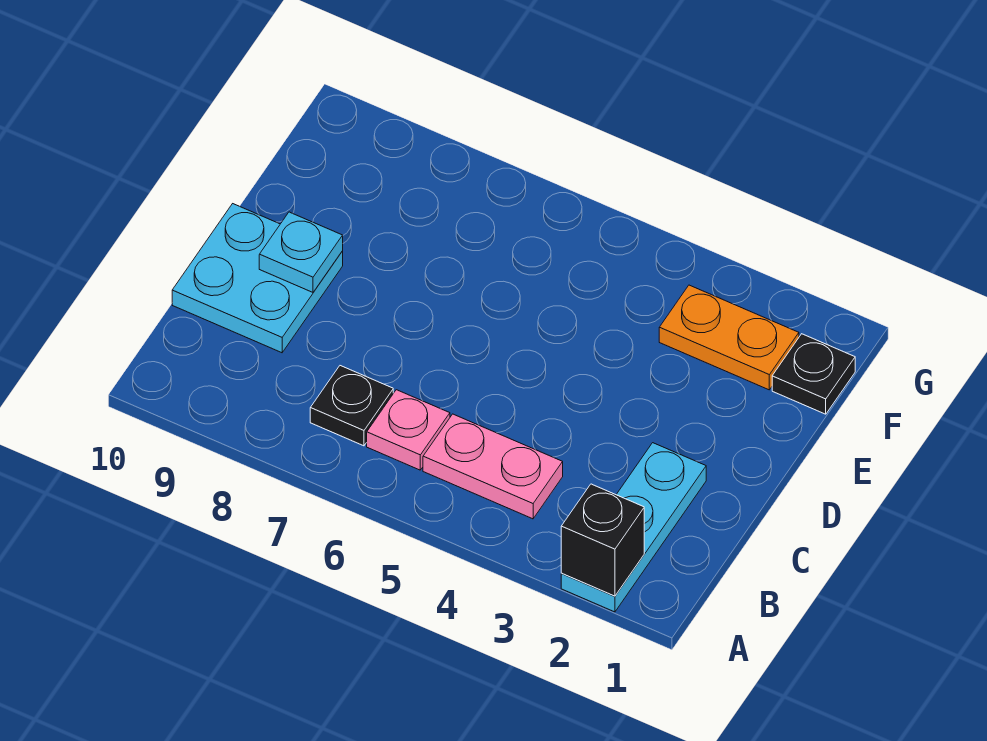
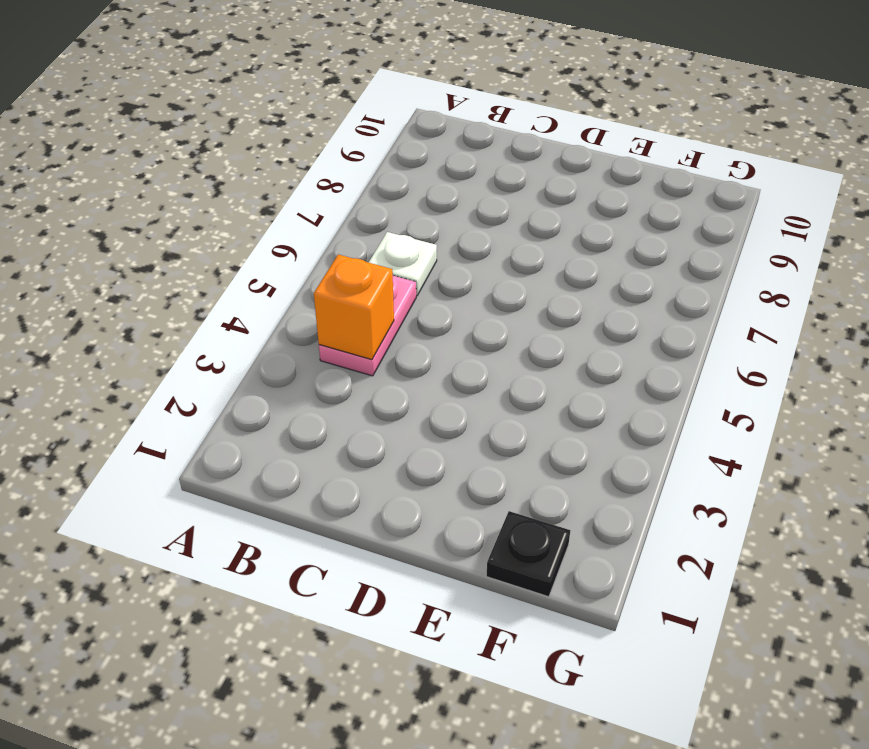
orange 1x1 brick [314,254,394,360] -> none
white 1x1 plate [369,232,437,296] -> pink 1x1 plate [367,390,450,470]
none -> cyan 1x3 plate [561,443,706,612]
none -> black 1x1 plate [310,366,393,446]

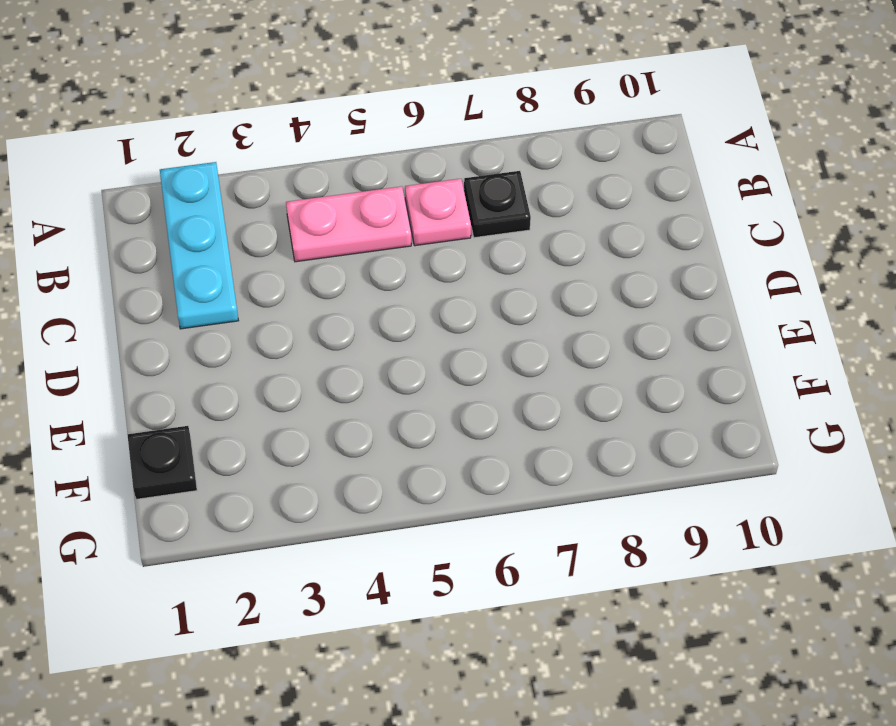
none -> cyan 2x2 plate [172,204,343,353]
none -> orange 1x2 plate [659,285,799,390]

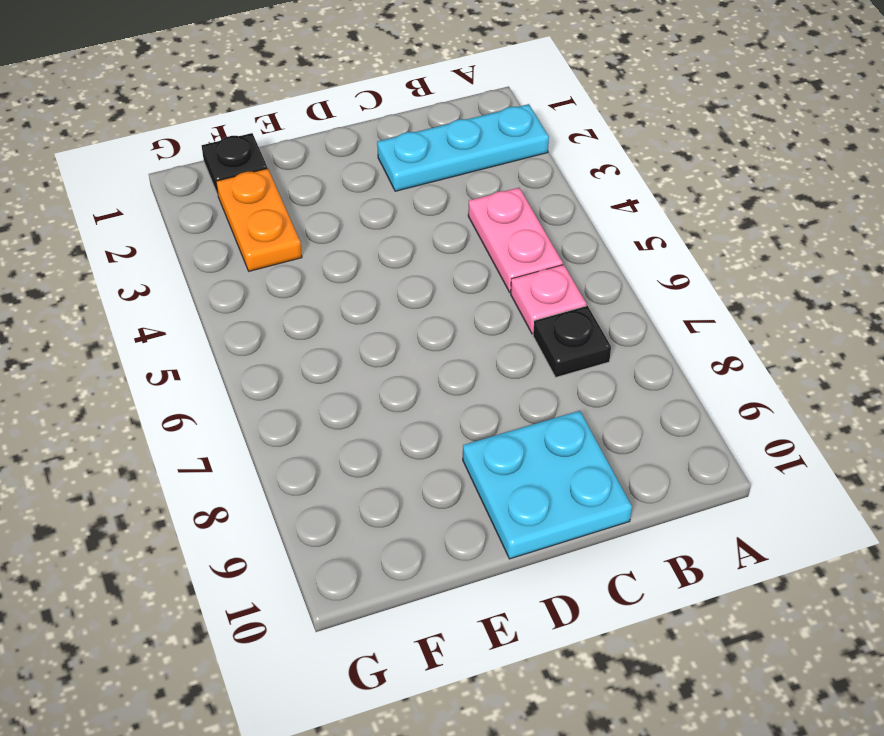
none -> black 1x1 brick [561,484,644,596]
none -> cyan 1x1 plate [259,212,343,292]

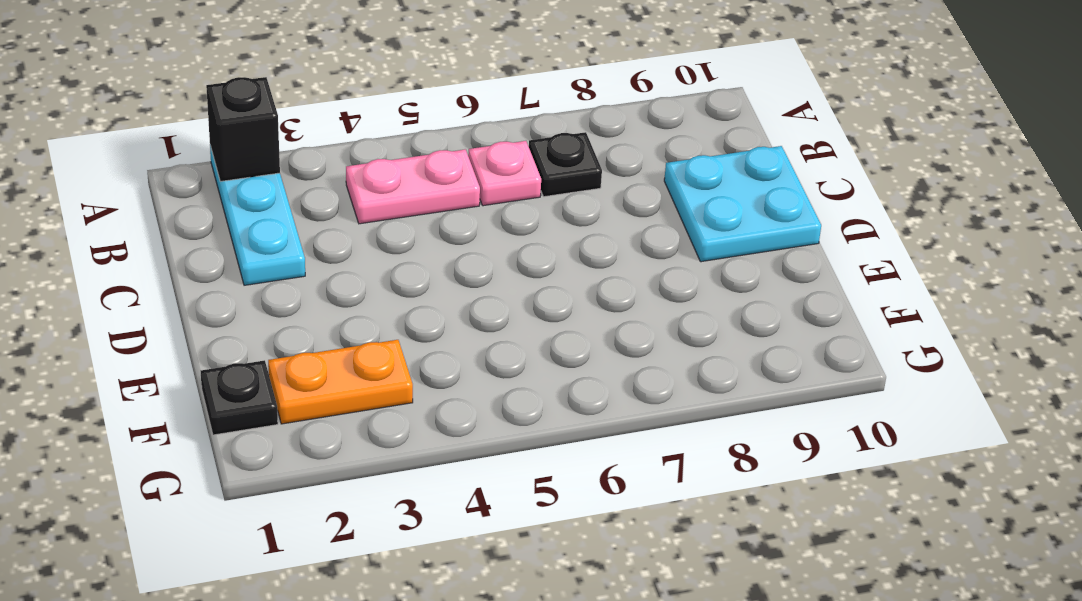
none -> cyan 1x1 plate [259,212,343,292]

